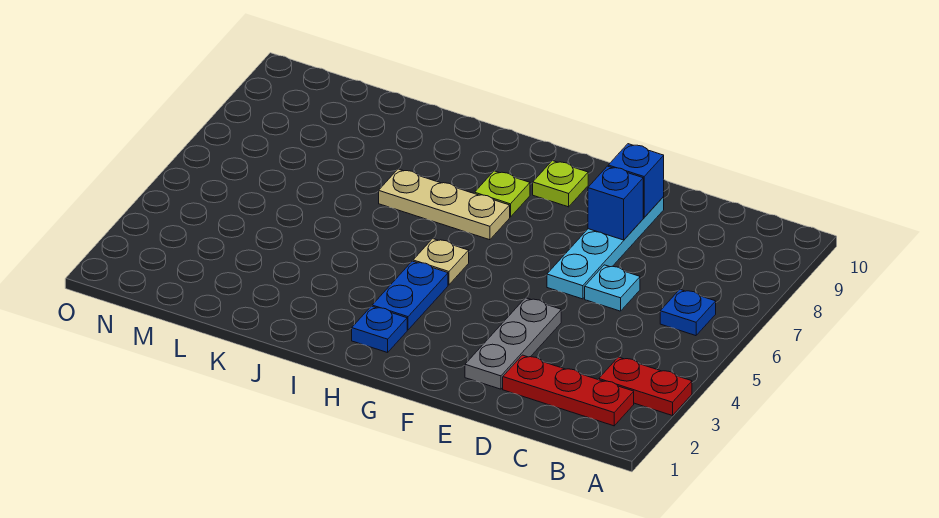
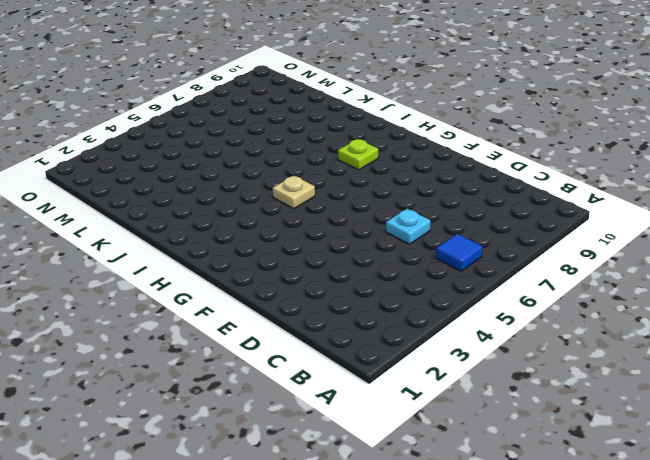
blue 1x1 tile [436,234,482,271] -> blue 1x1 plate [660,290,716,336]
none -> red 1x2 plate [598,357,692,416]
none -> red 1x3 plate [503,355,634,426]
none -> grey 1x3 plate [465,298,561,389]

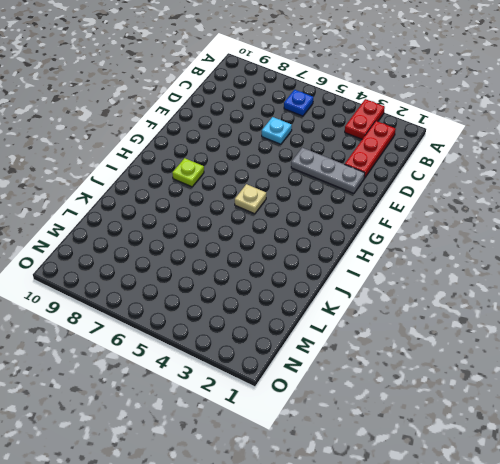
none -> cyan 1x4 plate [547,196,664,299]
none -> lime 1x1 plate [533,161,588,207]
none -> blue 1x1 plate [352,306,407,353]

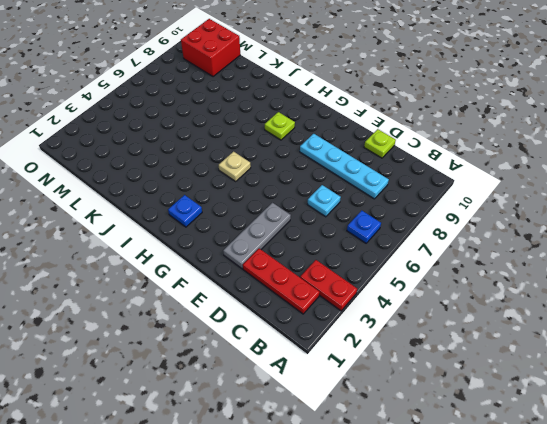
cyan 1x4 plate [300,134,389,199] -> cyan 1x4 plate turned to [547,196,664,299]
lime 1x1 plate [364,129,396,158] -> lime 1x1 plate moved to [533,161,588,207]
red 2x2 brick [181,19,240,77] -> none
none -> blue 1x2 plate [372,261,448,330]
none -> tan 1x3 plate [379,169,510,240]
none -> blue 1x1 brick [588,166,643,240]

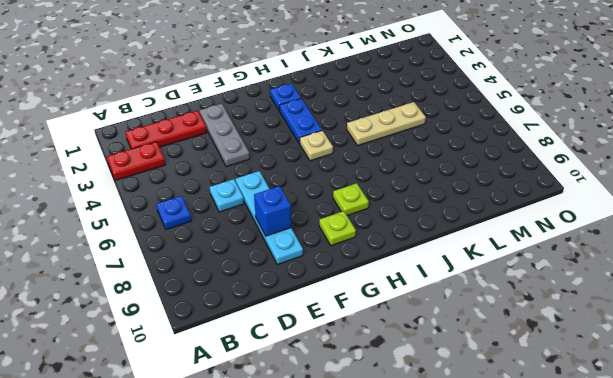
tan 1x3 plate [347,102,426,145] -> tan 1x3 plate moved to [379,169,510,240]
none -> blue 1x1 brick [608,144,664,217]

